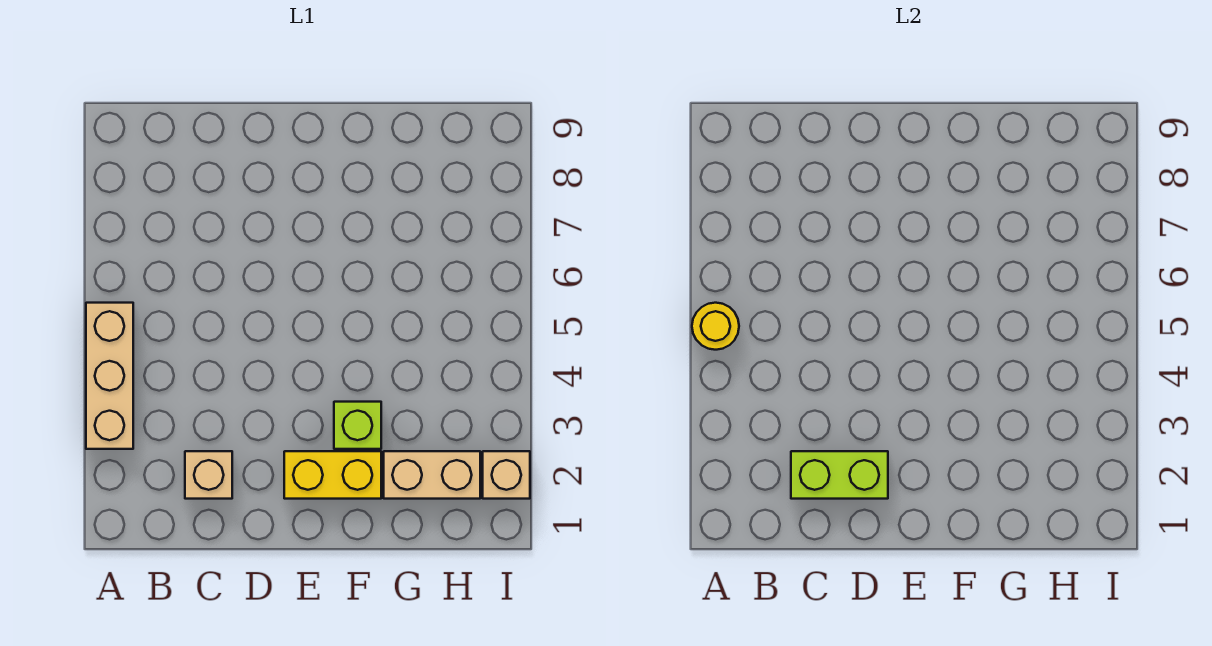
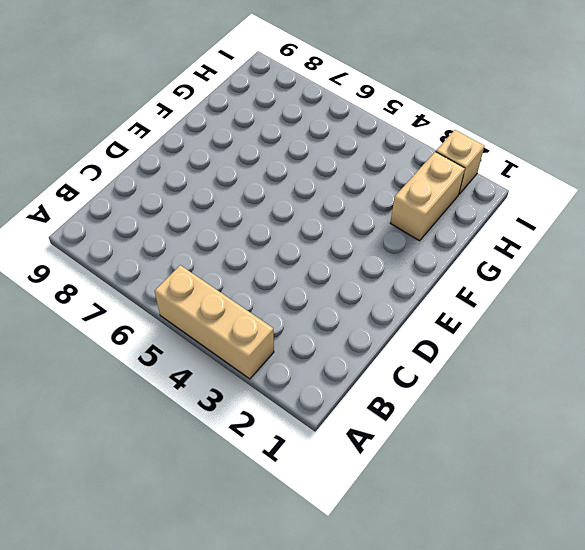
none -> tan 1x1 brick [185,451,232,499]
none -> yellow 1x2 brick [284,451,381,499]

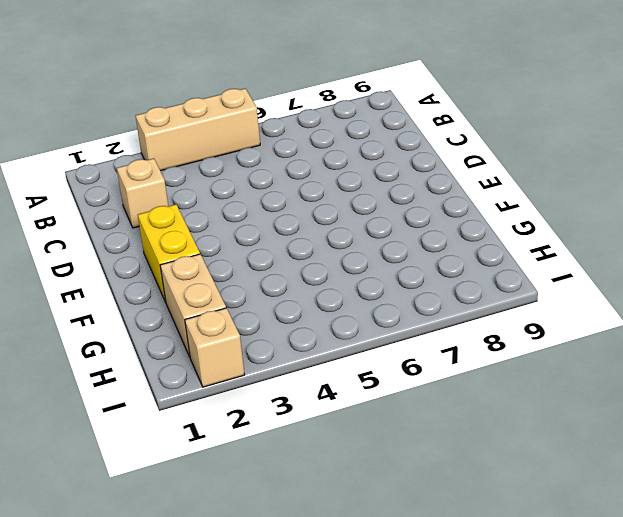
none -> lime 1x1 brick [334,402,381,449]
none -> yellow 1x1 round brick [692,303,739,350]

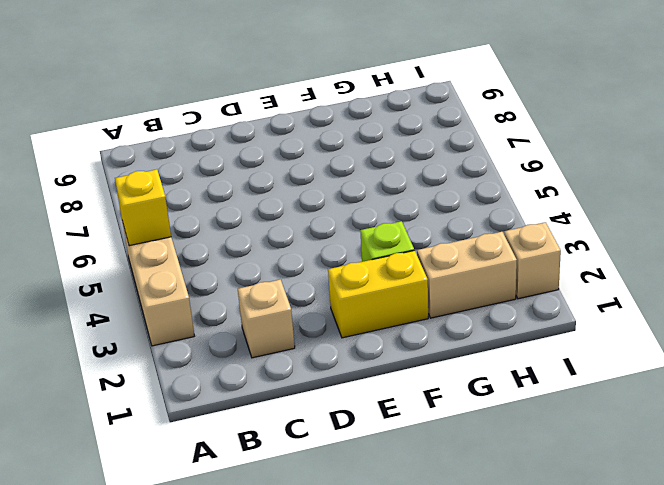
yellow 1x1 brick [115,169,171,246] -> yellow 1x1 round brick [692,303,739,350]
none -> lime 1x2 brick [791,451,888,499]

